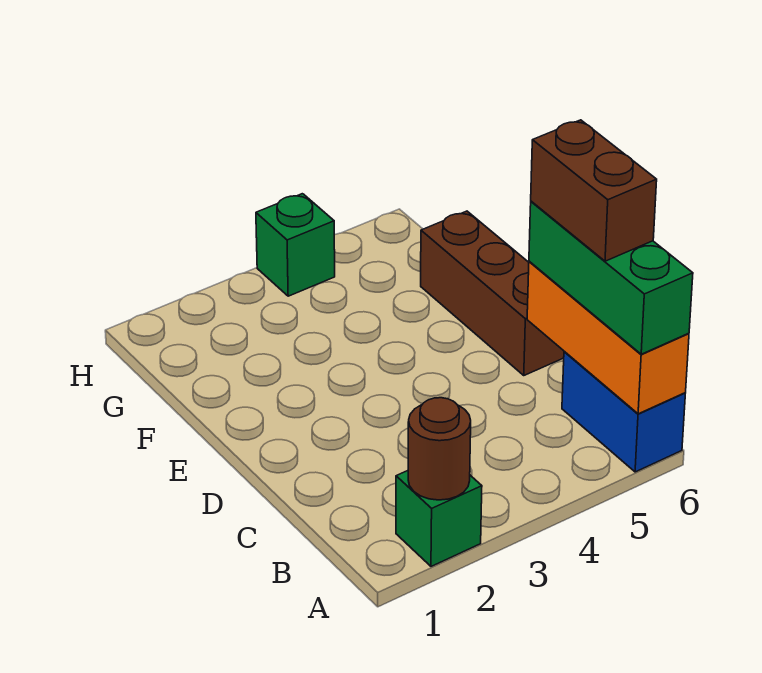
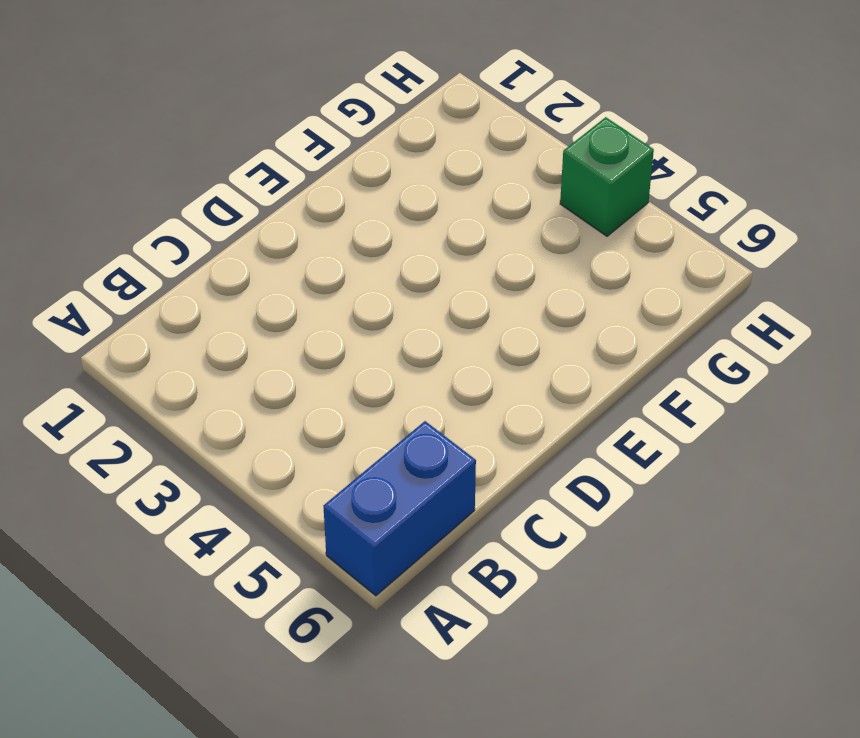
none -> green 1x1 brick [396,471,482,566]
none -> brown 1x3 brick [421,211,564,375]

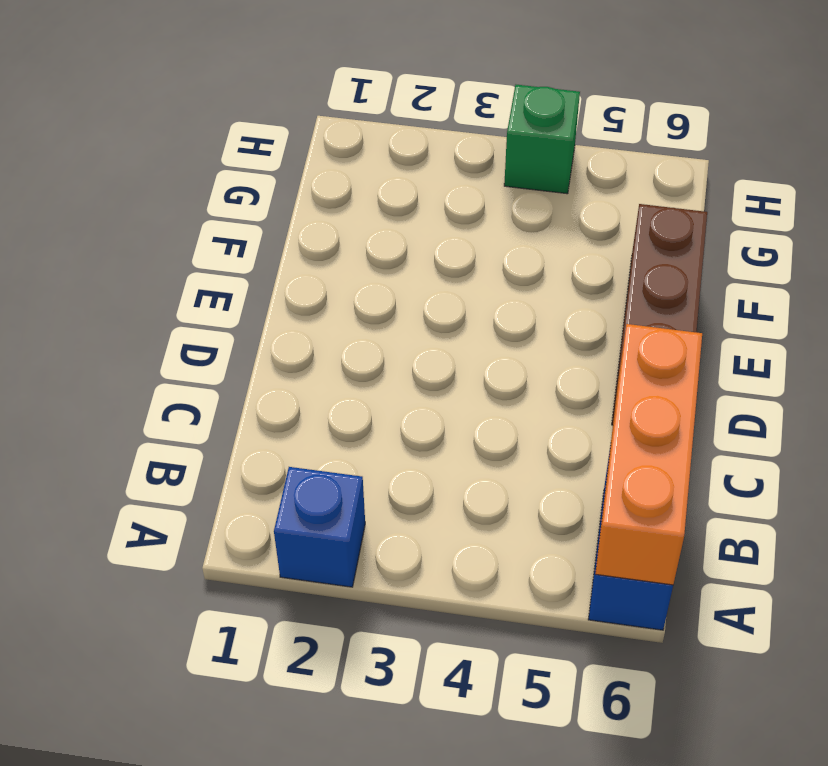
blue 1x1 brick [274,467,365,587] -> green 1x1 brick [396,471,482,566]
none -> brown 1x1 round brick [408,398,471,500]
none -> green 1x3 brick [529,201,693,354]

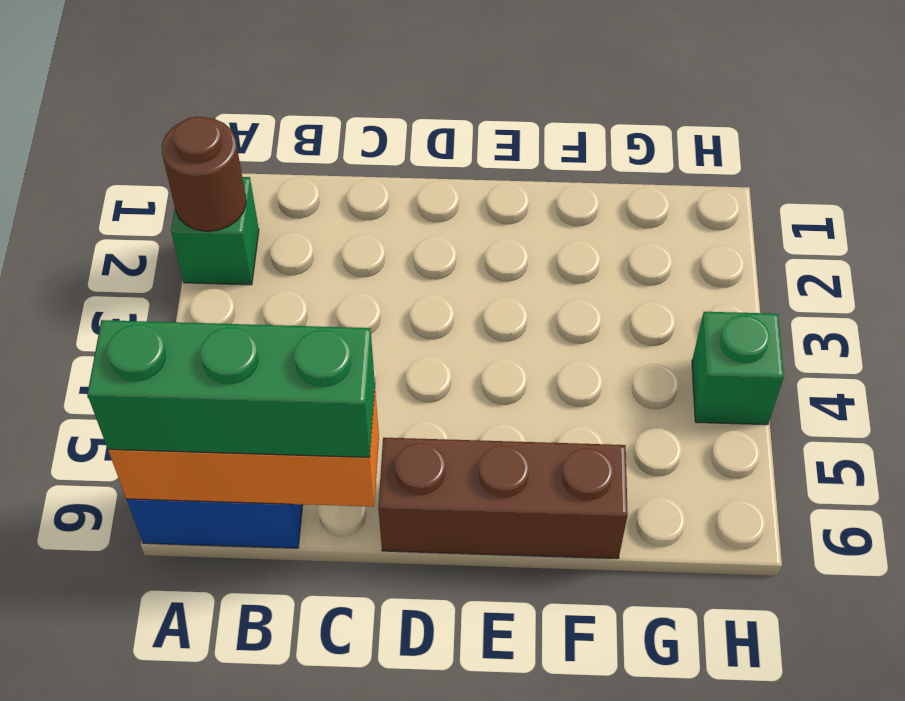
none -> brown 1x2 brick [531,120,657,261]

